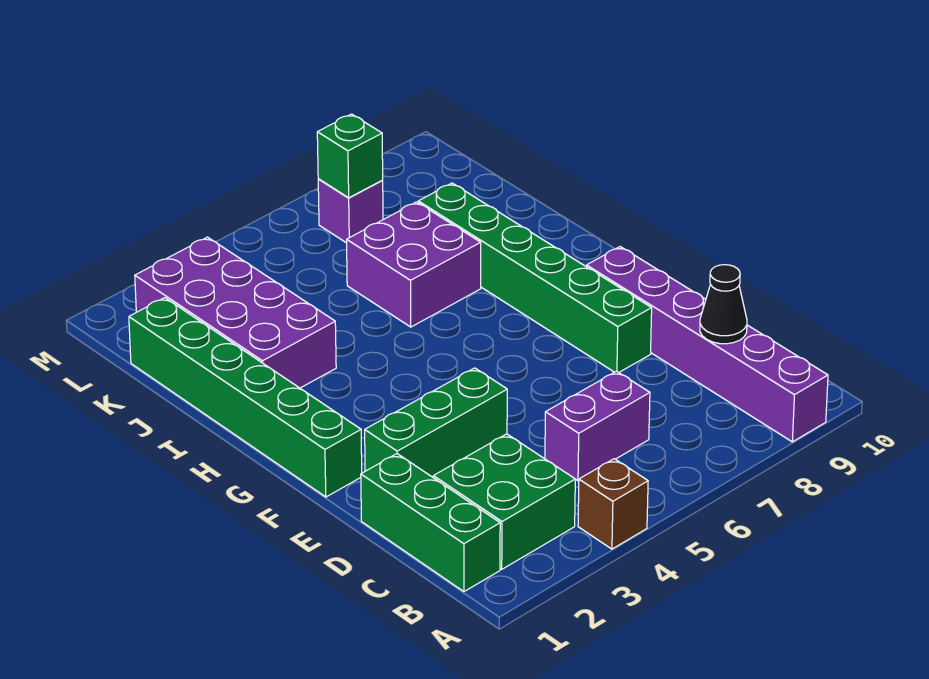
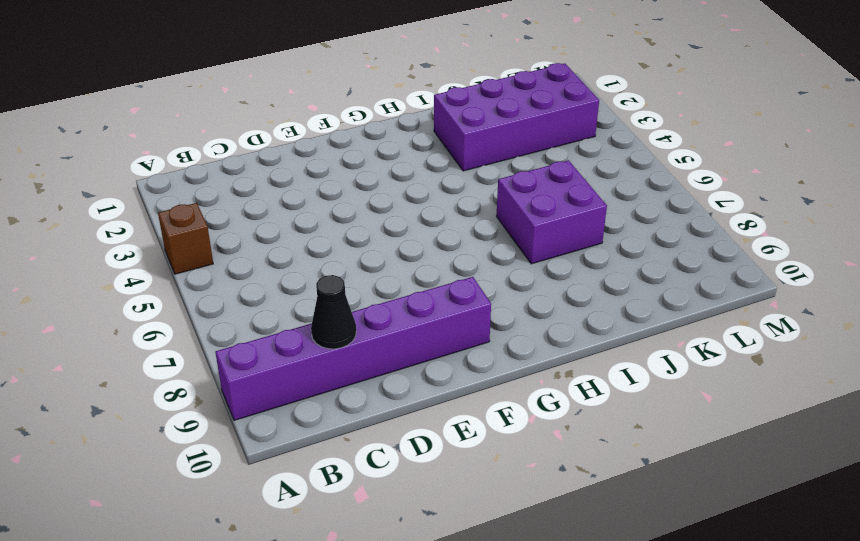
none -> green 1x3 brick [361,454,500,592]
none -> green 2x2 brick [433,434,575,569]
none -> purple 1x2 brick [545,371,650,481]

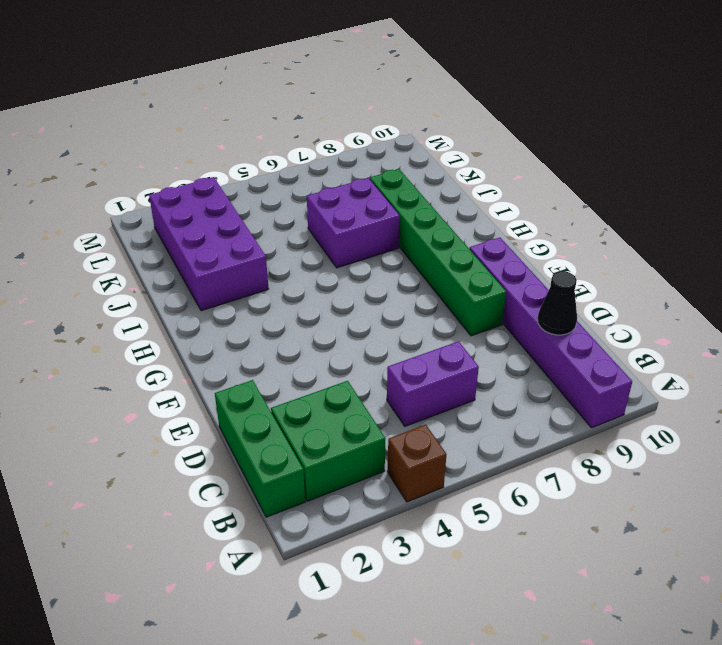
none -> green 1x3 brick [365,368,507,477]
none -> green 1x6 brick [129,298,362,497]
none -> purple 1x1 brick [318,179,383,243]

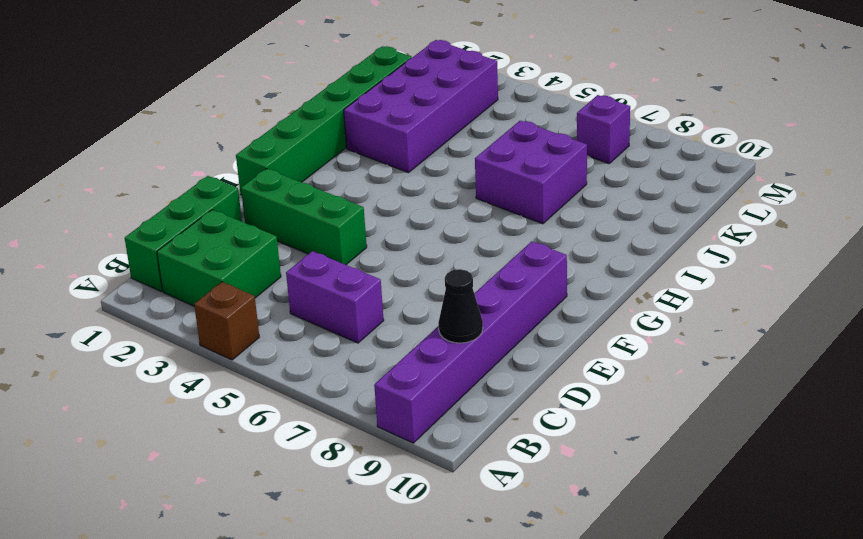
none -> green 1x6 brick [418,183,652,372]
none -> green 1x1 brick [317,114,383,198]

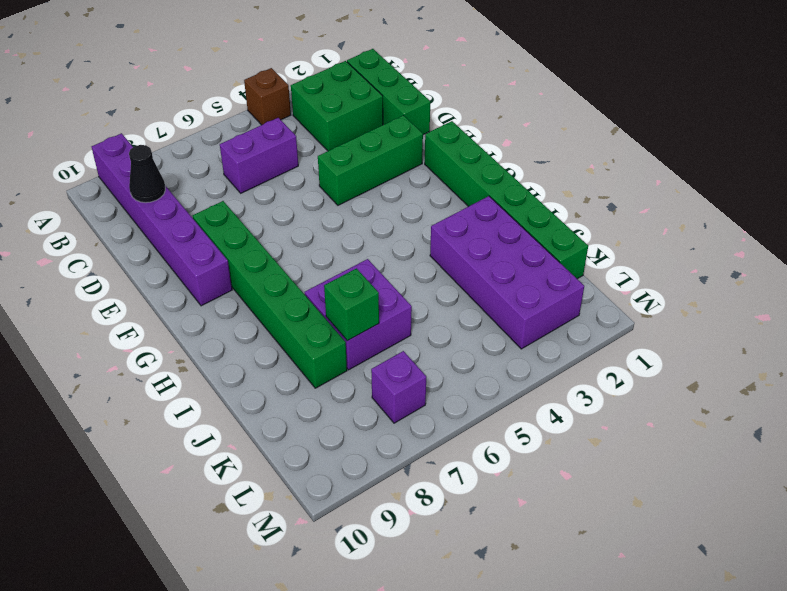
green 1x1 brick [324,269,379,341] -> green 1x1 brick moved to [317,114,383,198]

